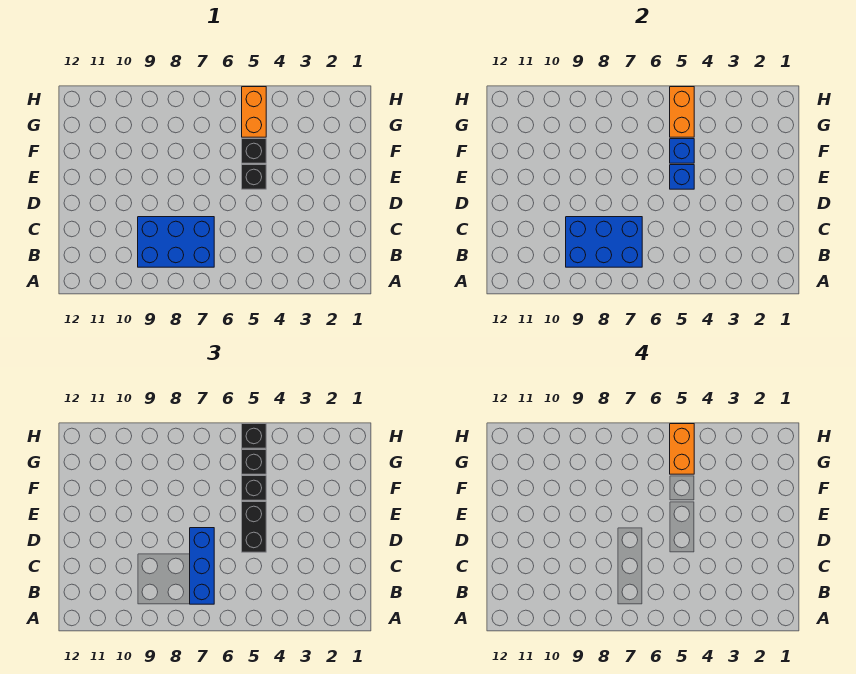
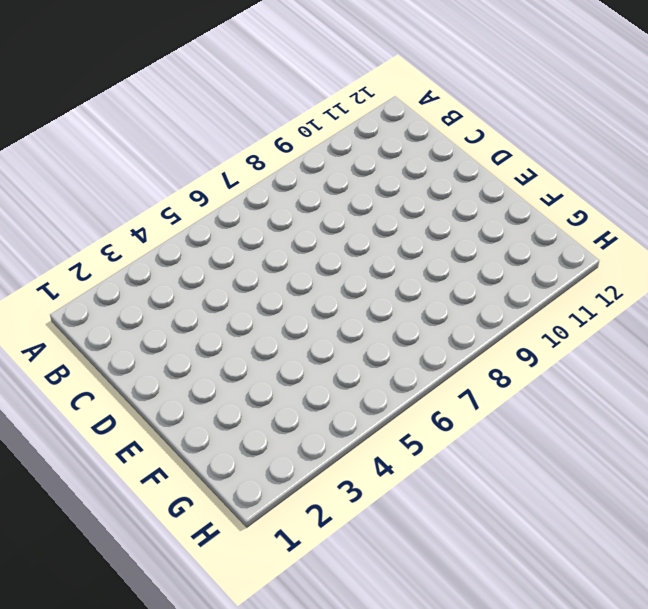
none -> blue 2x3 brick [138,217,214,267]
none -> black 1x1 brick [242,165,266,189]
none -> black 1x1 brick [242,139,266,163]

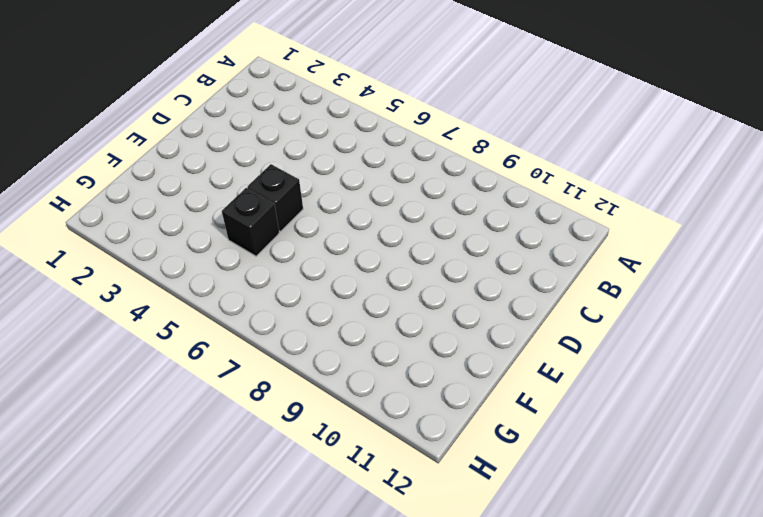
none -> blue 2x3 brick [138,217,214,267]
none -> orange 1x2 brick [242,87,266,137]
none -> blue 2x3 brick [566,217,642,267]

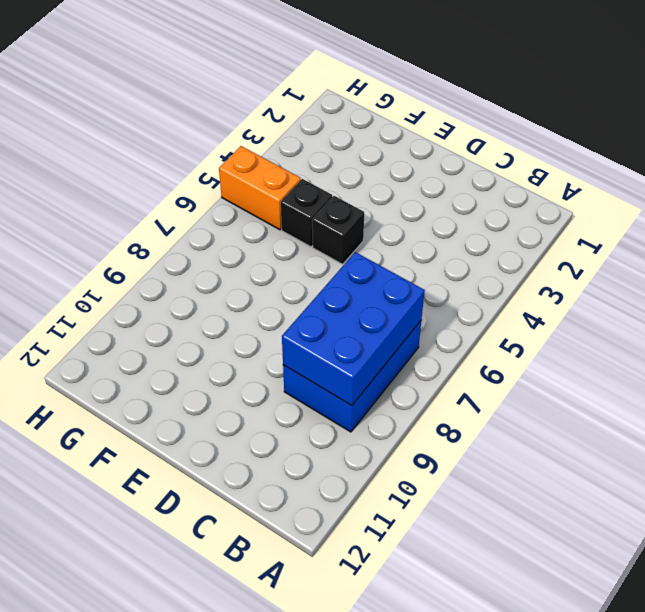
none -> blue 1x1 brick [670,165,694,189]
none -> blue 1x1 brick [670,139,694,163]
none -> orange 1x2 brick [670,87,694,137]

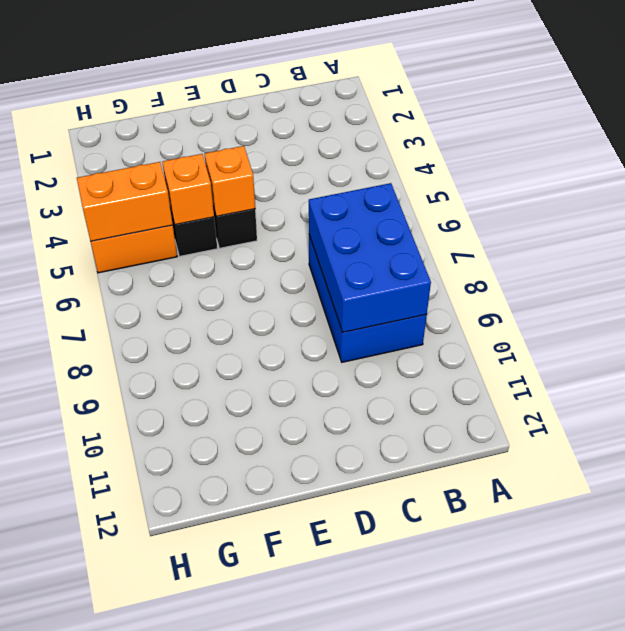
orange 1x1 brick [205,146,255,216] -> blue 1x1 brick [670,165,694,189]
orange 1x1 brick [162,154,214,225] -> blue 1x1 brick [670,139,694,163]
none -> blue 1x3 brick [190,528,214,604]
none -> black 1x2 brick [242,502,266,552]
none -> black 1x1 brick [242,476,266,500]

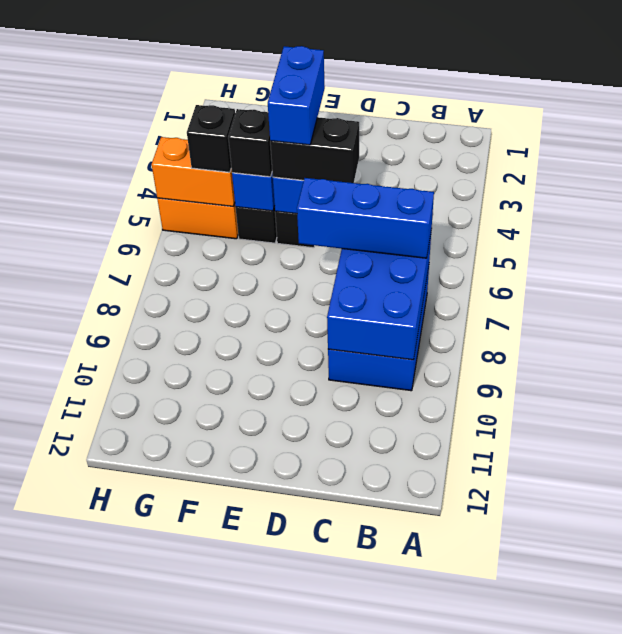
blue 1x2 brick [268,46,325,145] -> none
none -> black 1x1 brick [242,424,266,448]
none -> orange 1x2 brick [670,424,694,474]

